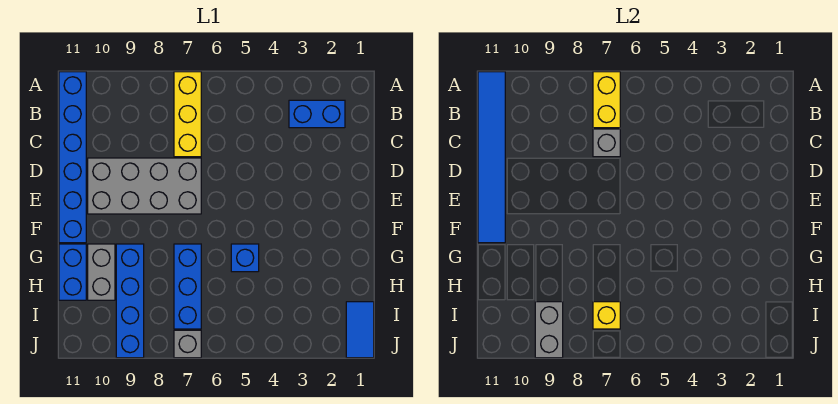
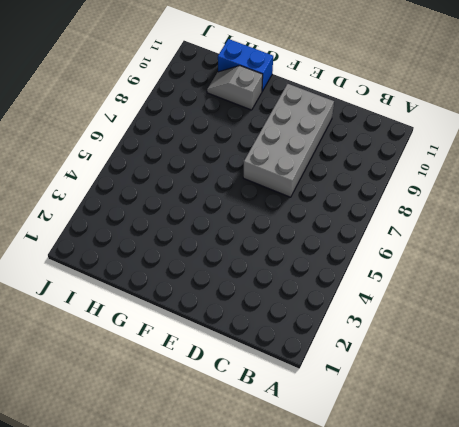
grey 1x2 slope [207,66,263,110] -> grey 1x2 brick [88,244,115,300]
none -> yellow 1x3 brick [174,72,201,157]
none -> blue 1x6 brick [59,72,86,243]
none -> blue 1x2 brick [289,100,345,128]

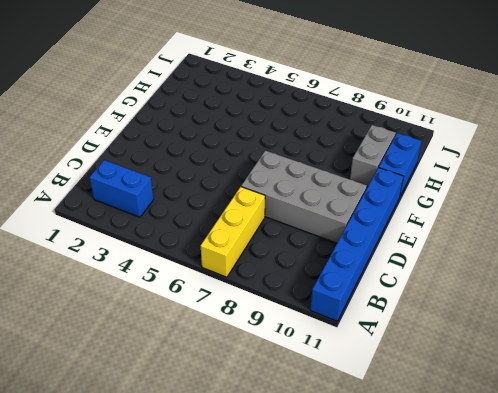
none -> blue 1x1 brick [231,244,259,272]
none -> blue 1x3 brick [174,244,201,329]
none -> blue 1x4 brick [116,244,144,358]

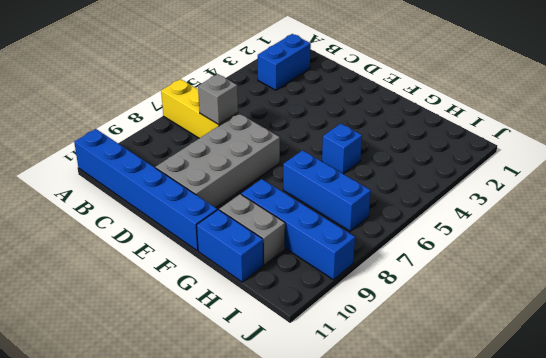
none -> blue 1x2 tile [346,302,374,358]
none -> grey 1x1 brick [174,330,201,358]
none -> yellow 1x2 brick [593,72,620,128]

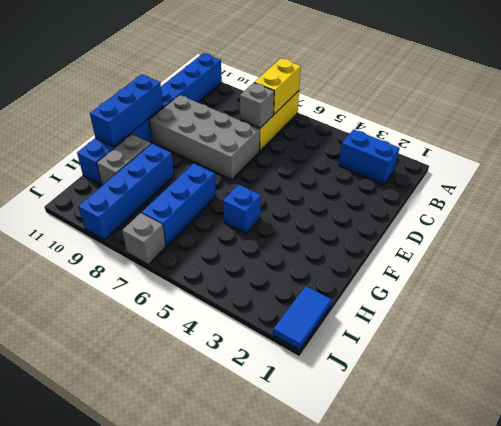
blue 1x3 brick [90,74,163,147] -> blue 1x6 tile [478,72,505,243]
none -> yellow 1x1 brick [593,302,620,329]
none -> grey 1x2 brick [535,302,563,358]

